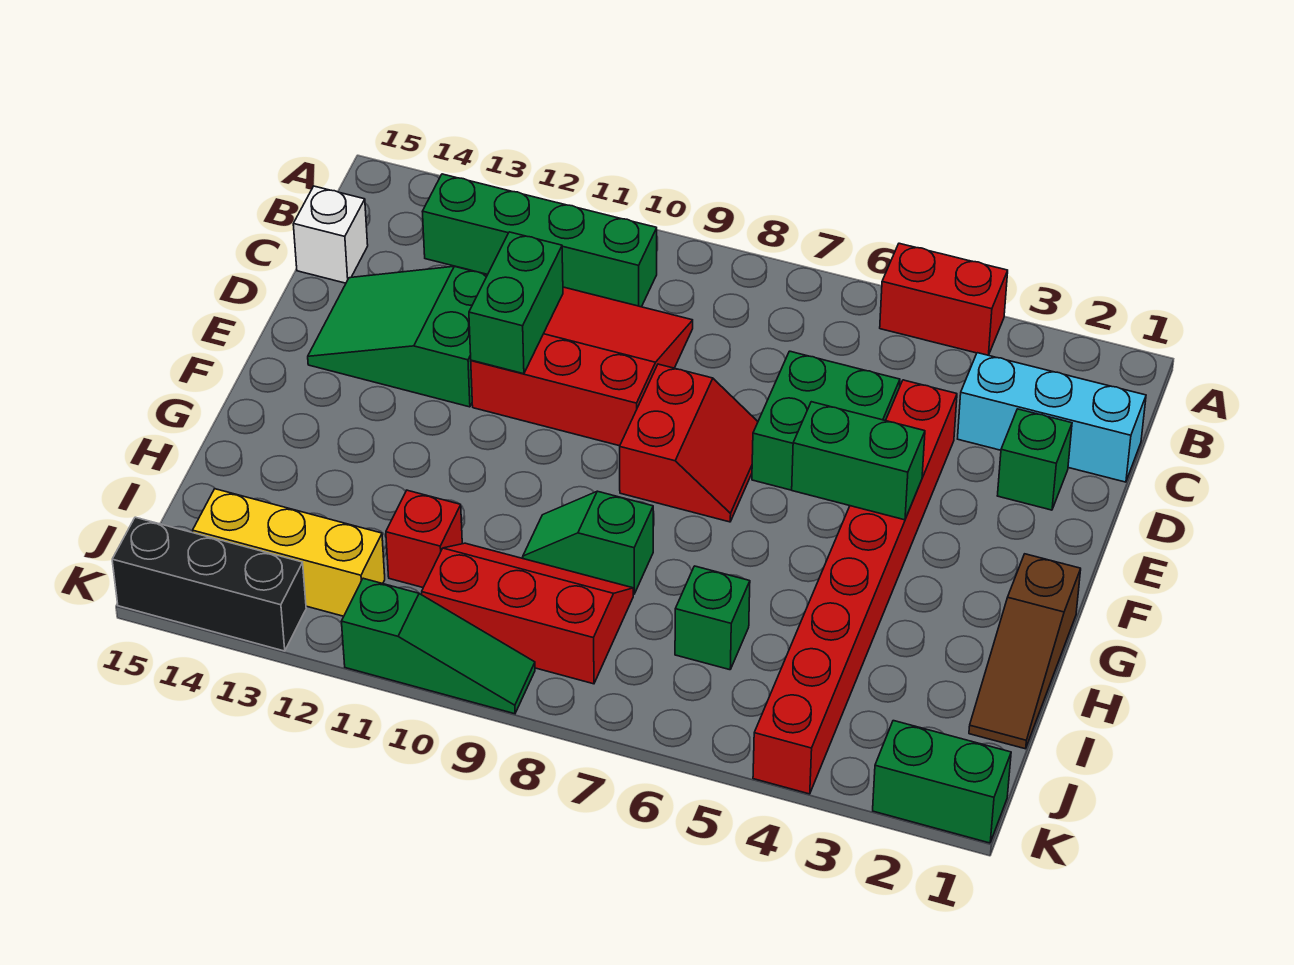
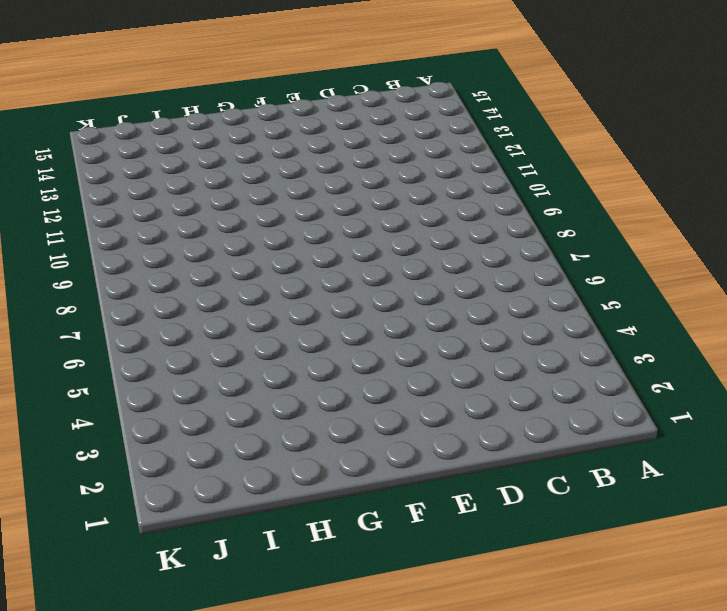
none -> red 1x2 brick [880,243,1008,355]
none -> green 1x4 brick [422,174,657,307]
none -> cyan 1x3 brick [958,353,1146,482]

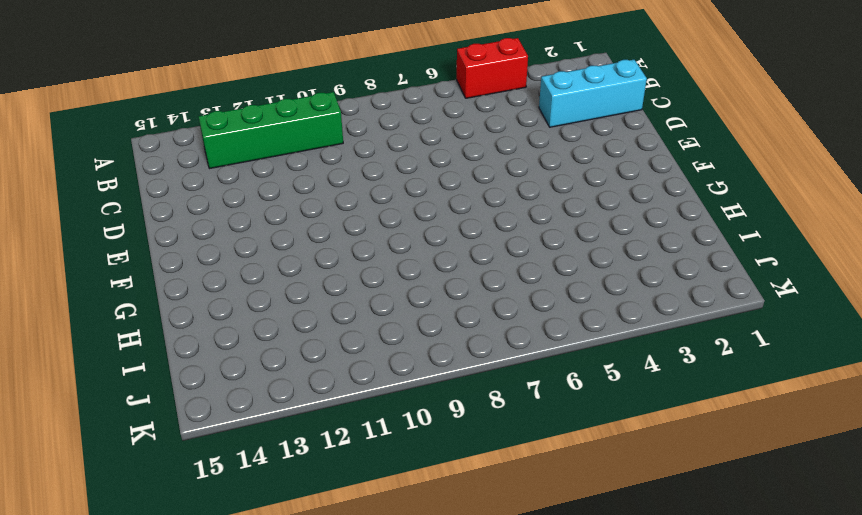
none -> red 3x3 slope [471,287,693,446]
none -> white 1x1 brick [293,186,368,283]
none -> green 1x1 brick [997,409,1072,510]

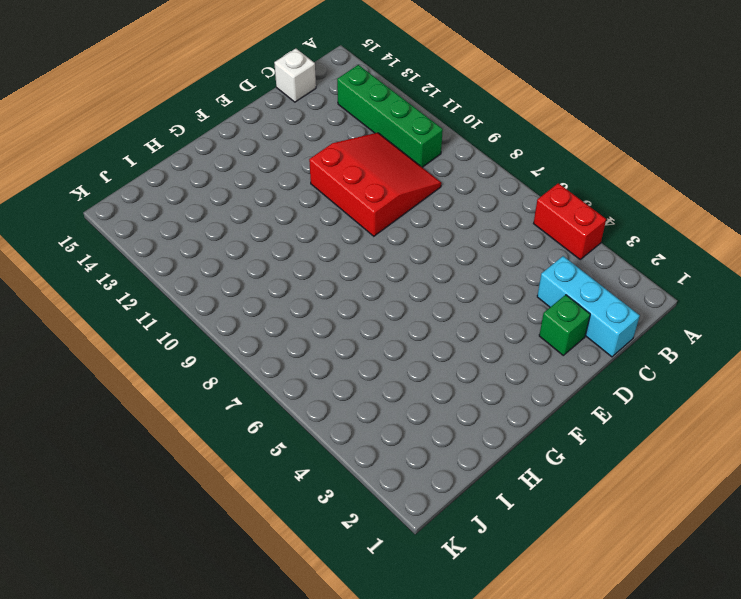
none -> red 1x8 brick [753,380,957,794]
none -> green 2x2 brick [752,351,900,490]
none -> green 2x3 slope [308,266,487,407]

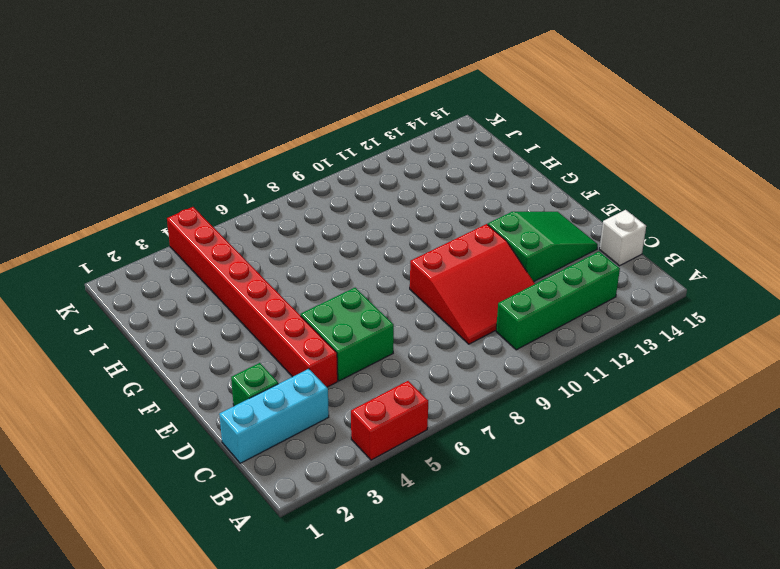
none -> red 2x2 slope [620,364,758,522]
none -> brown 1x3 slope [969,554,1081,749]
none -> green 1x2 slope [523,491,653,594]

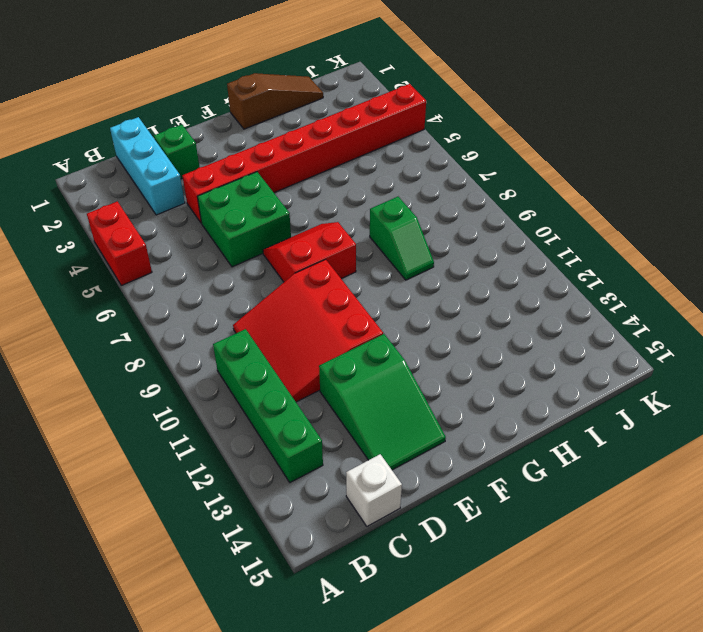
none -> green 1x1 brick [675,566,750,670]
none -> red 2x3 slope [422,543,633,684]
none -> red 1x1 brick [386,490,462,587]

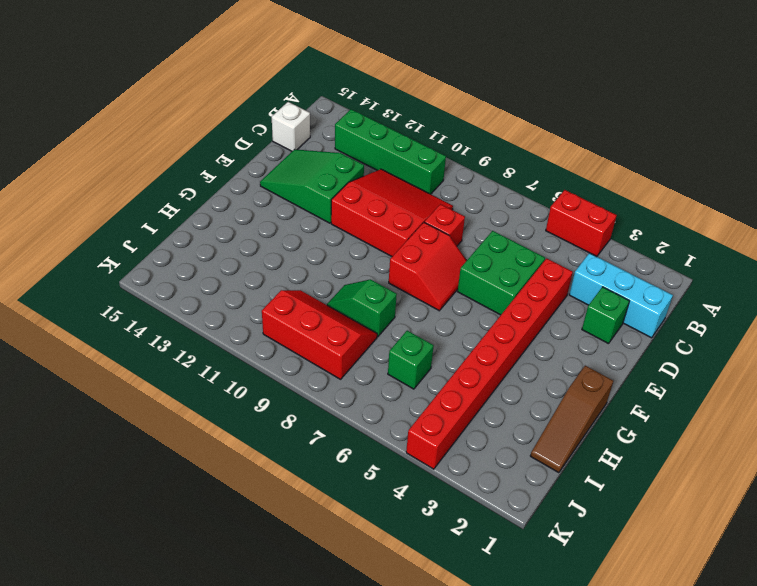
red 1x1 brick [424,204,465,246] -> red 1x1 brick moved to [386,490,462,587]
none -> yellow 1x3 brick [193,489,385,616]
none -> green 1x2 brick [873,721,1011,843]
none -> green 1x3 slope [342,578,535,714]

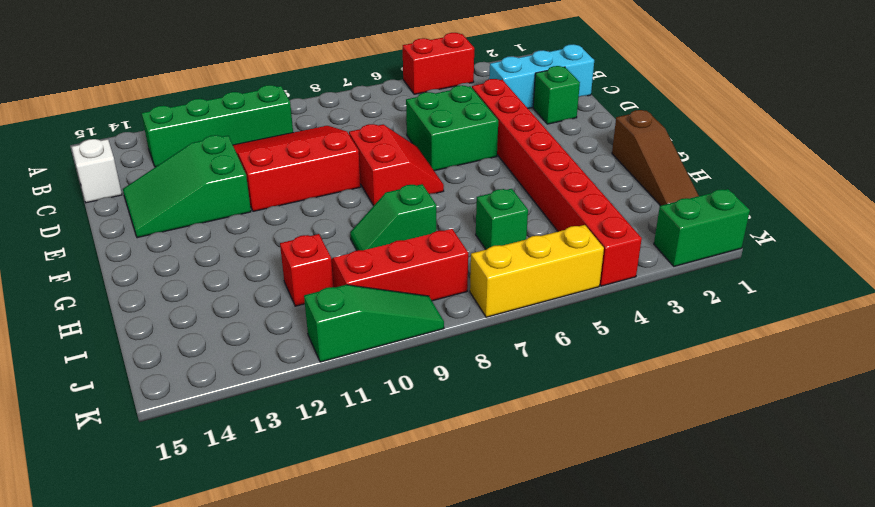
yellow 1x3 brick [470,225,604,317] -> yellow 1x3 brick moved to [193,489,385,616]
none -> black 1x3 brick [112,517,306,651]
none -> green 1x2 brick [469,232,563,374]
none -> green 1x2 brick [792,402,925,520]

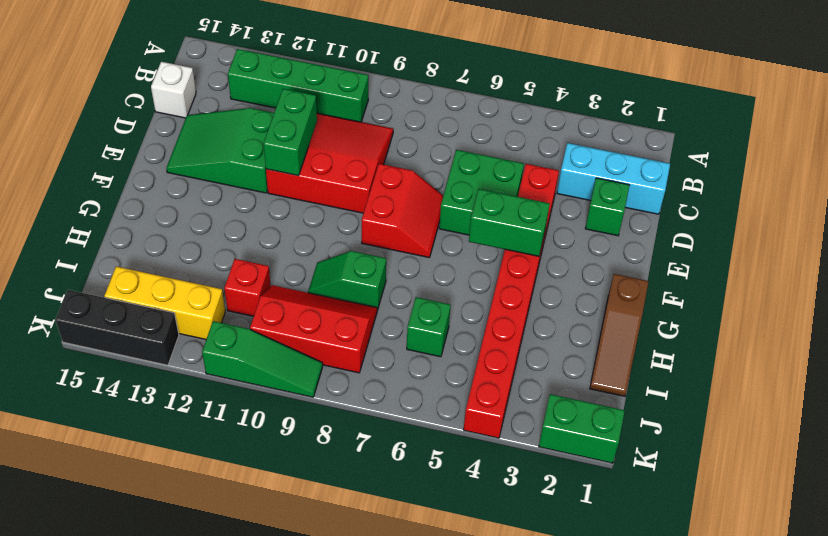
none -> red 1x2 brick [880,243,1008,355]

